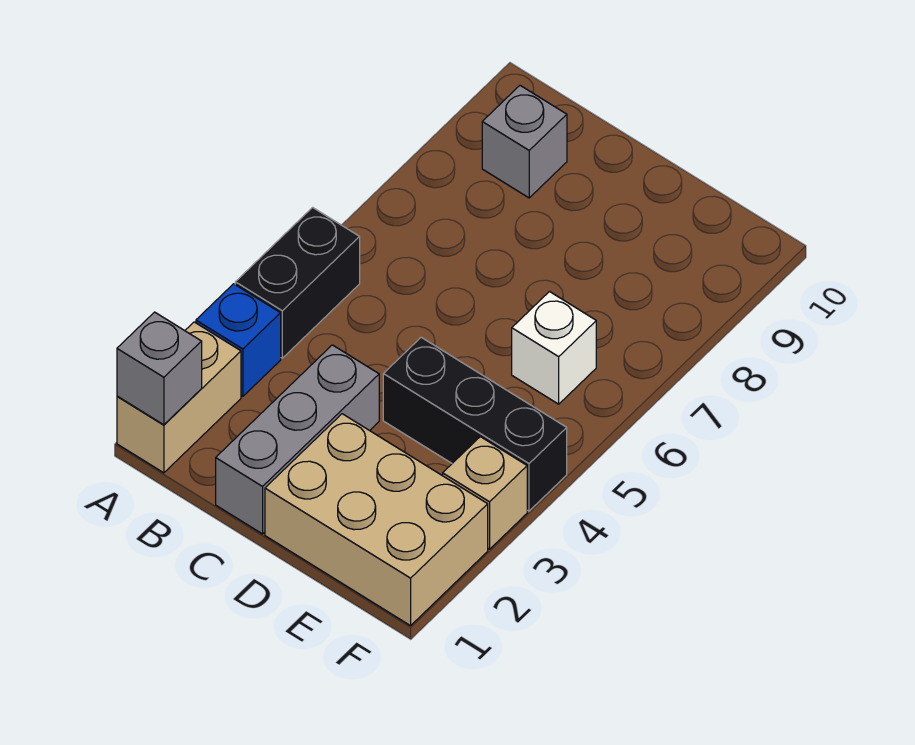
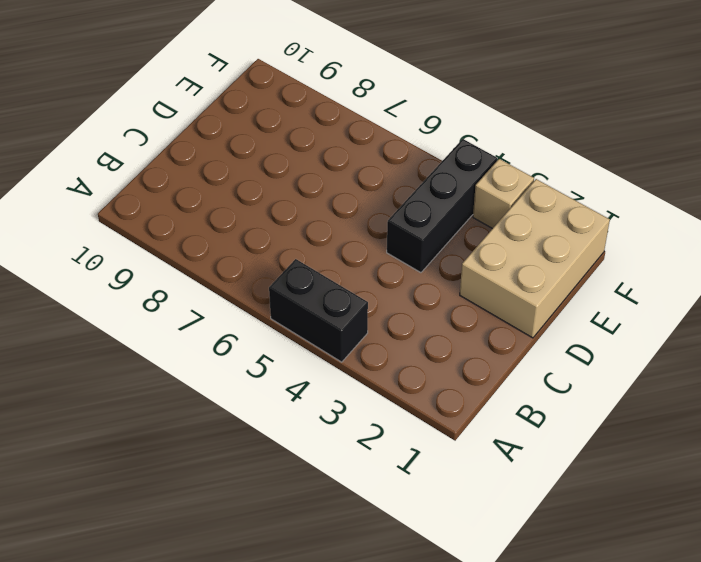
none -> tan 1x2 brick [117,322,241,473]
none -> blue 1x1 brick [196,284,281,396]

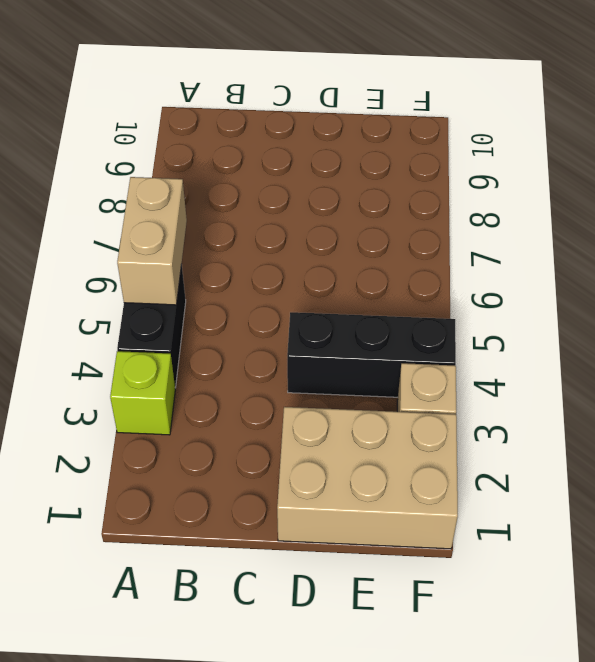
lime 1x1 brick [110,351,175,435] -> blue 1x1 brick [196,284,281,396]
tan 1x2 brick [117,177,187,305] -> tan 1x2 brick moved to [117,322,241,473]
none -> grey 1x1 brick [482,86,567,198]
none -> grey 1x3 brick [216,345,379,534]

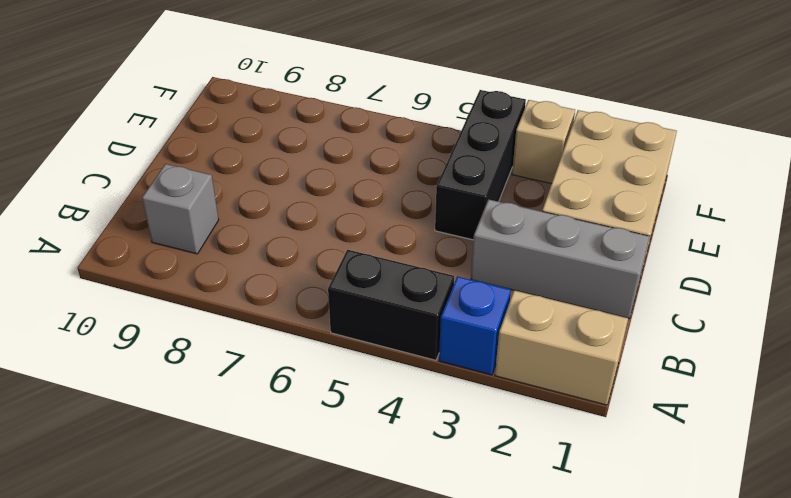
none -> white 1x1 brick [512,292,596,404]
none -> grey 1x1 brick [117,312,202,425]

